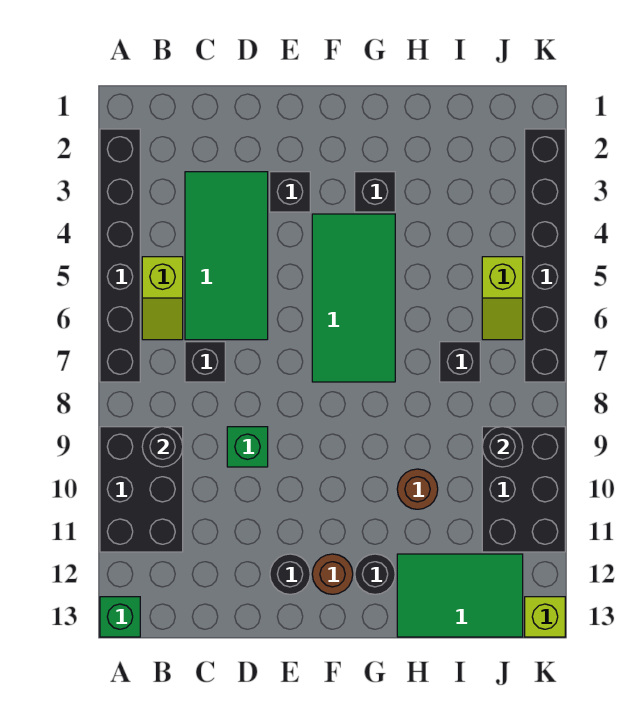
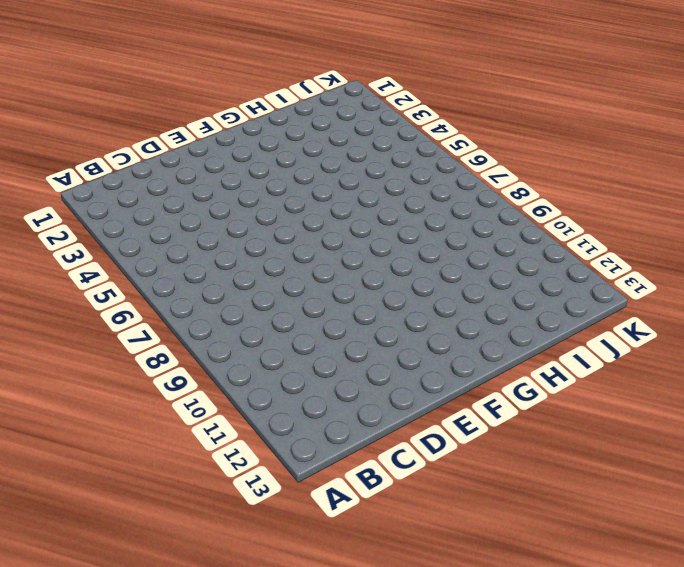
none -> black 1x6 brick [100,129,140,382]
none -> black 2x3 brick [100,427,183,552]
none -> green 1x1 brick [100,597,140,637]

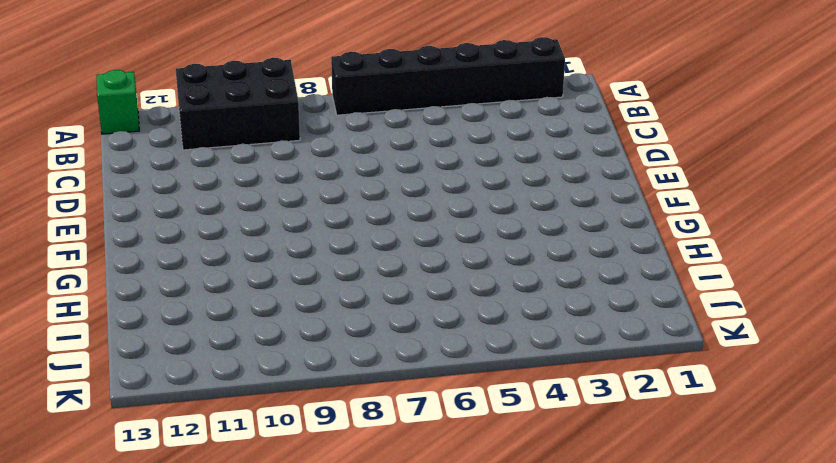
none -> lime 1x2 slope [142,257,183,340]
none -> green 2x4 tile [185,172,268,340]
none -> black 1x1 brick [185,342,225,382]

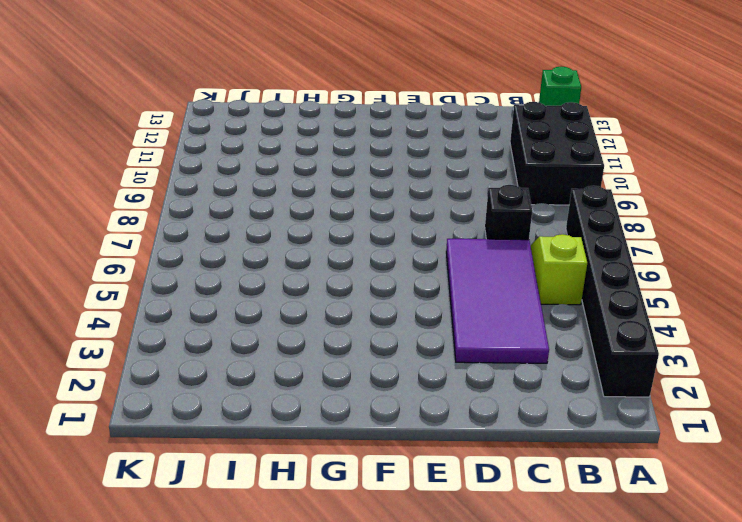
purple 2x4 tile [446,239,549,363] -> green 2x4 tile [185,172,268,340]
none -> green 1x1 brick [227,427,268,467]
none -> black 1x1 brick [270,172,310,212]
none -> black 1x1 round brick [270,554,310,594]

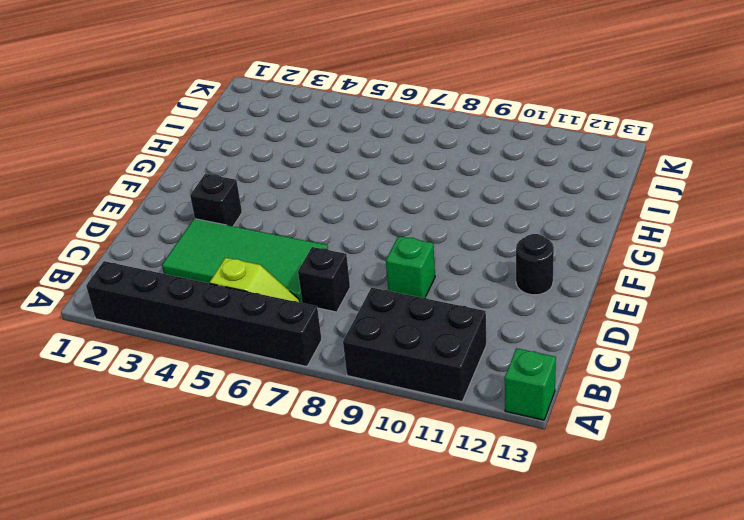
none -> green 2x4 tile [312,214,395,382]
none -> brown 1x1 round brick [312,554,353,594]
none -> black 1x1 brick [355,172,395,212]

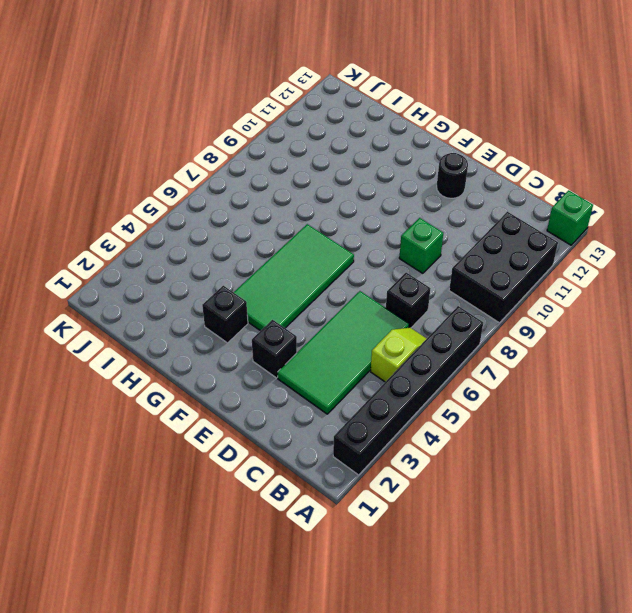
none -> brown 1x1 round brick [312,554,353,594]
none -> black 1x1 round brick [355,554,395,594]
none -> brown 1x1 round brick [397,469,438,509]

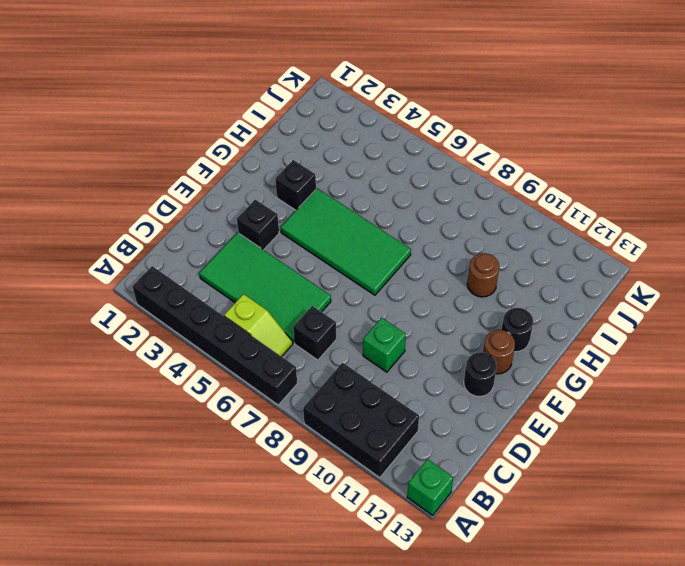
none -> green 2x3 tile [397,554,523,637]
none -> black 1x1 brick [440,342,480,382]
none -> lime 1x2 slope [482,257,523,340]

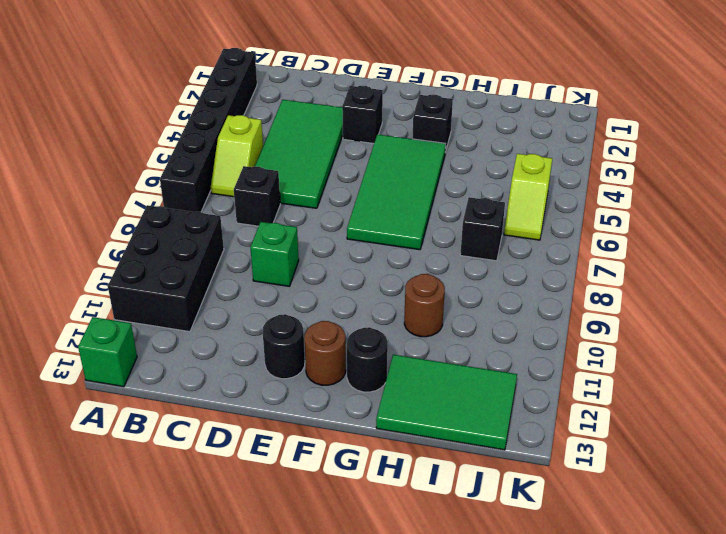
none -> black 2x3 brick [482,427,565,552]
none -> black 1x6 brick [525,129,565,382]
none -> lime 1x1 brick [525,597,565,637]

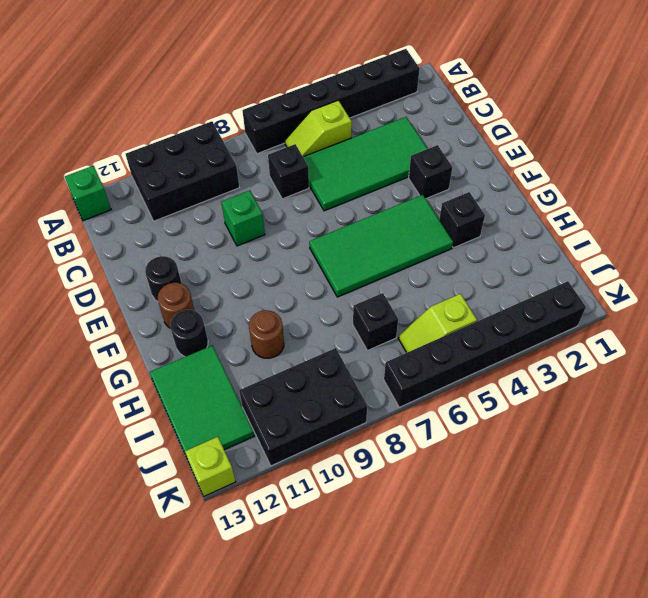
none -> black 1x1 round brick [142,427,183,467]
none -> black 1x1 round brick [482,427,523,467]

